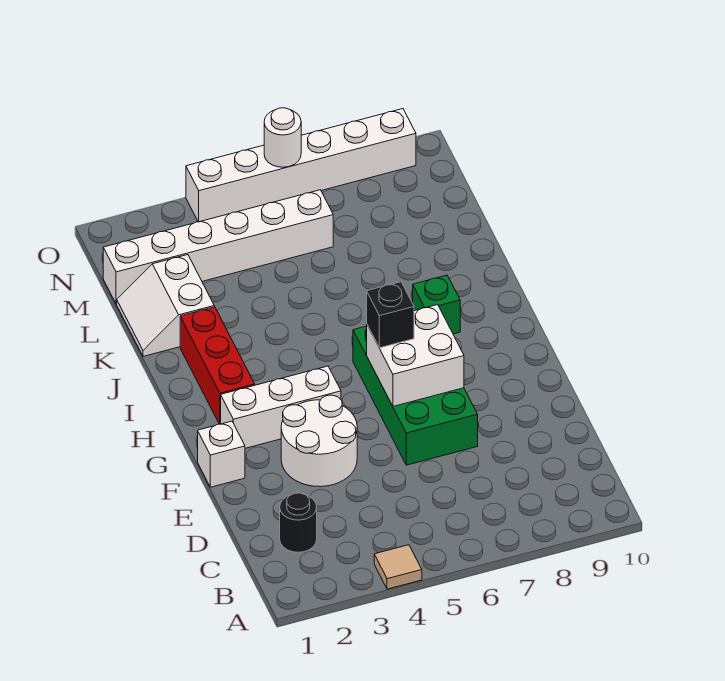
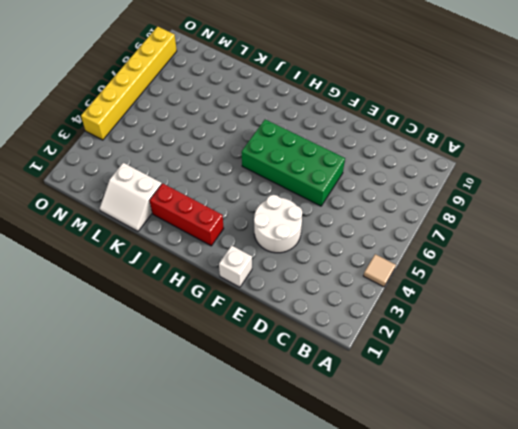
yellow 1x6 brick [81,26,177,140] -> white 1x6 brick [186,109,416,222]
none -> black 1x1 round brick [280,493,317,552]
none -> white 1x3 brick [221,366,341,448]
none -> green 1x1 brick [413,275,460,334]

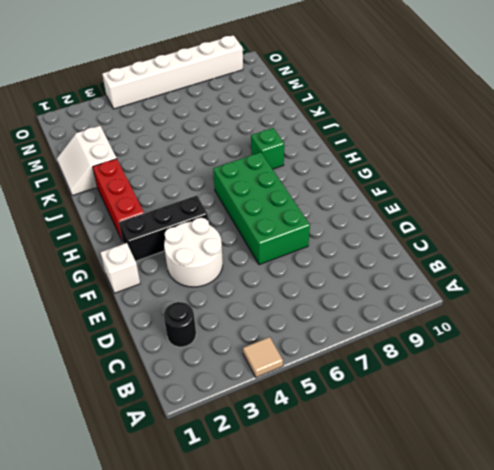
black 1x3 brick [119,196,208,261] -> white 1x3 brick [221,366,341,448]
none -> white 1x6 brick [103,190,333,304]
none -> white 2x2 brick [367,305,464,406]
none -> white 1x1 round brick [264,108,301,167]

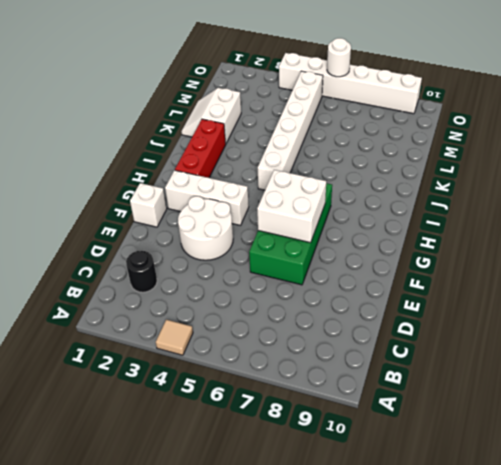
white 1x6 brick [258,71,323,190] -> white 1x6 brick turned to [103,190,333,304]
none -> green 1x1 brick [413,275,460,334]
none -> black 1x1 brick [367,282,414,348]

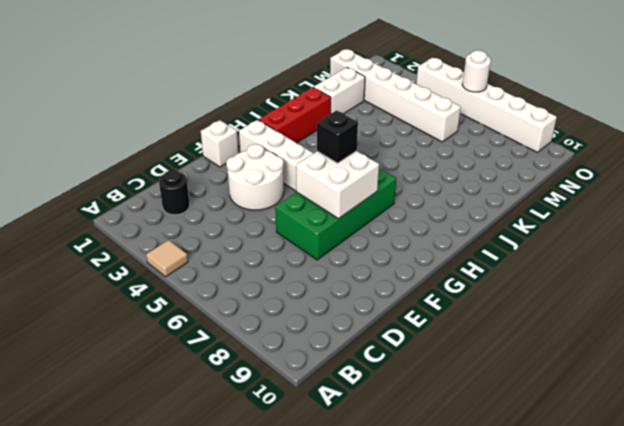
none -> green 1x1 brick [413,275,460,334]

